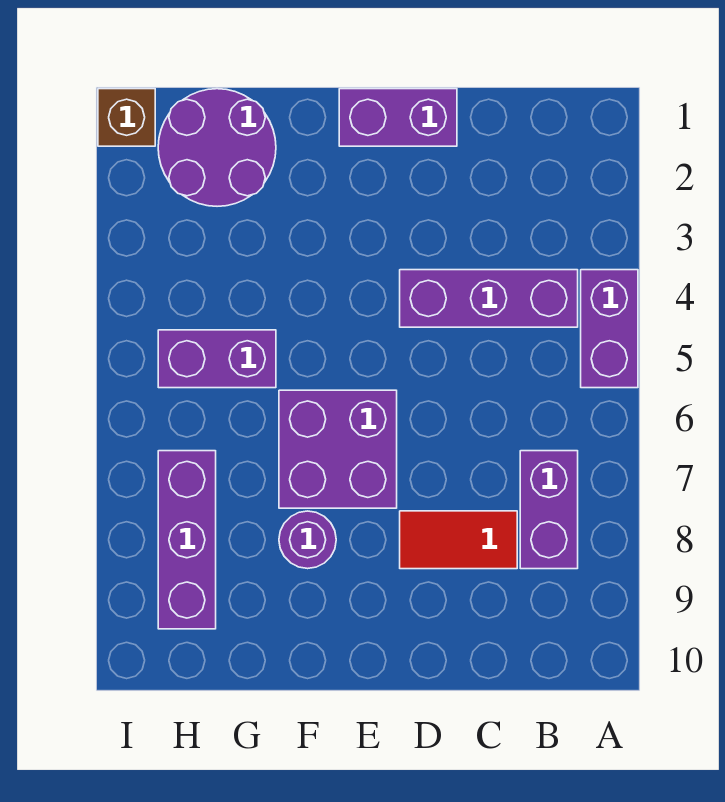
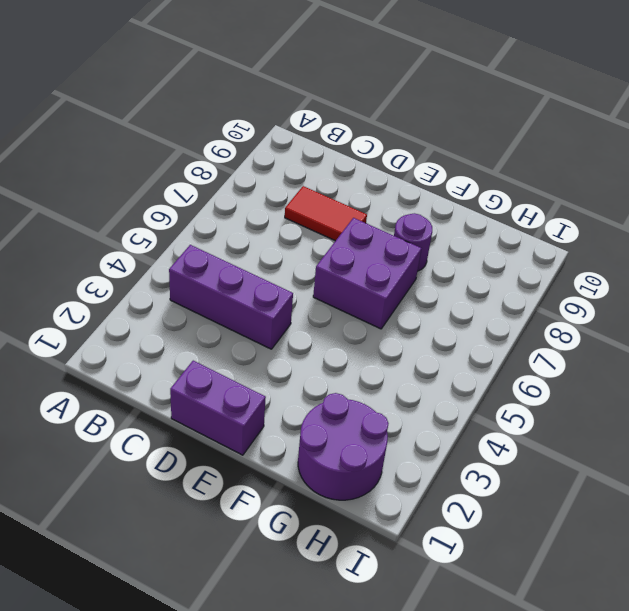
none -> purple 1x2 brick [581,270,638,388]
none -> purple 1x2 brick [520,451,578,569]

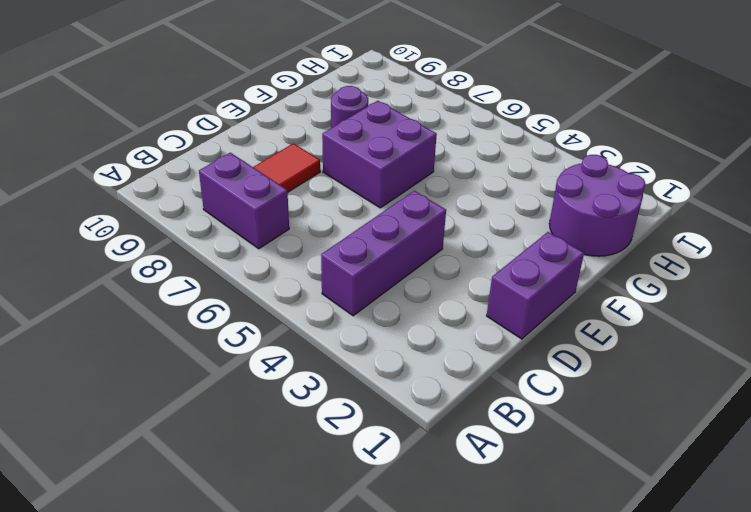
none -> purple 1x2 brick [581,270,638,388]
none -> purple 1x2 brick [158,330,276,388]

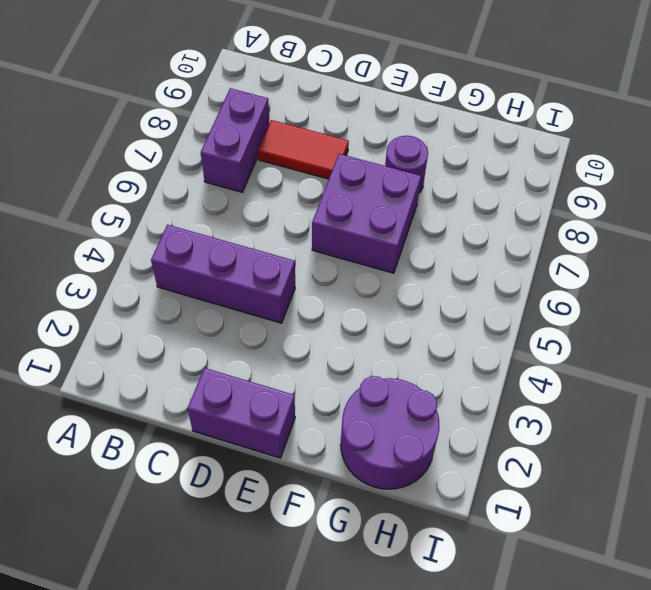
none -> purple 1x2 brick [581,270,638,388]
none -> purple 1x2 brick [158,330,276,388]

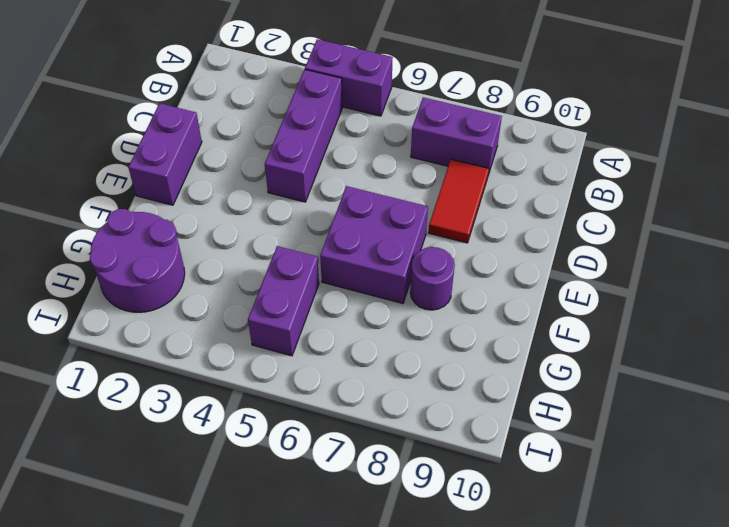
none -> purple 1x3 brick [158,451,216,629]
none -> brown 1x1 brick [98,89,155,146]

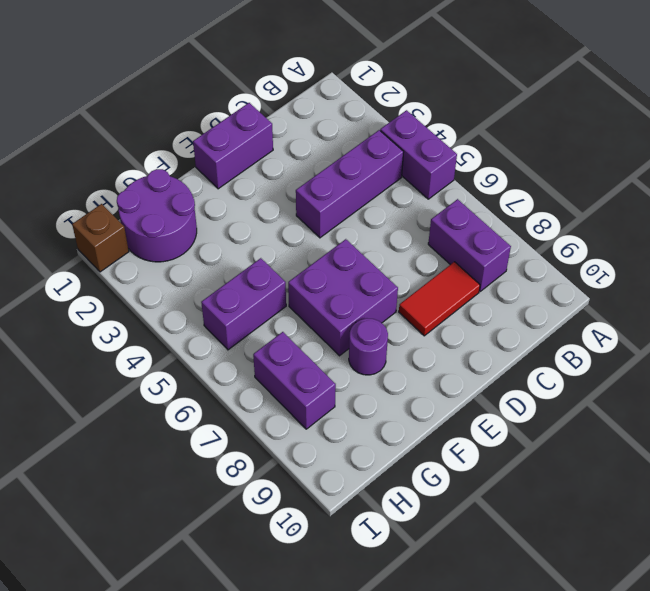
purple 1x2 brick [253,332,336,429] -> purple 1x3 brick [158,451,216,629]

